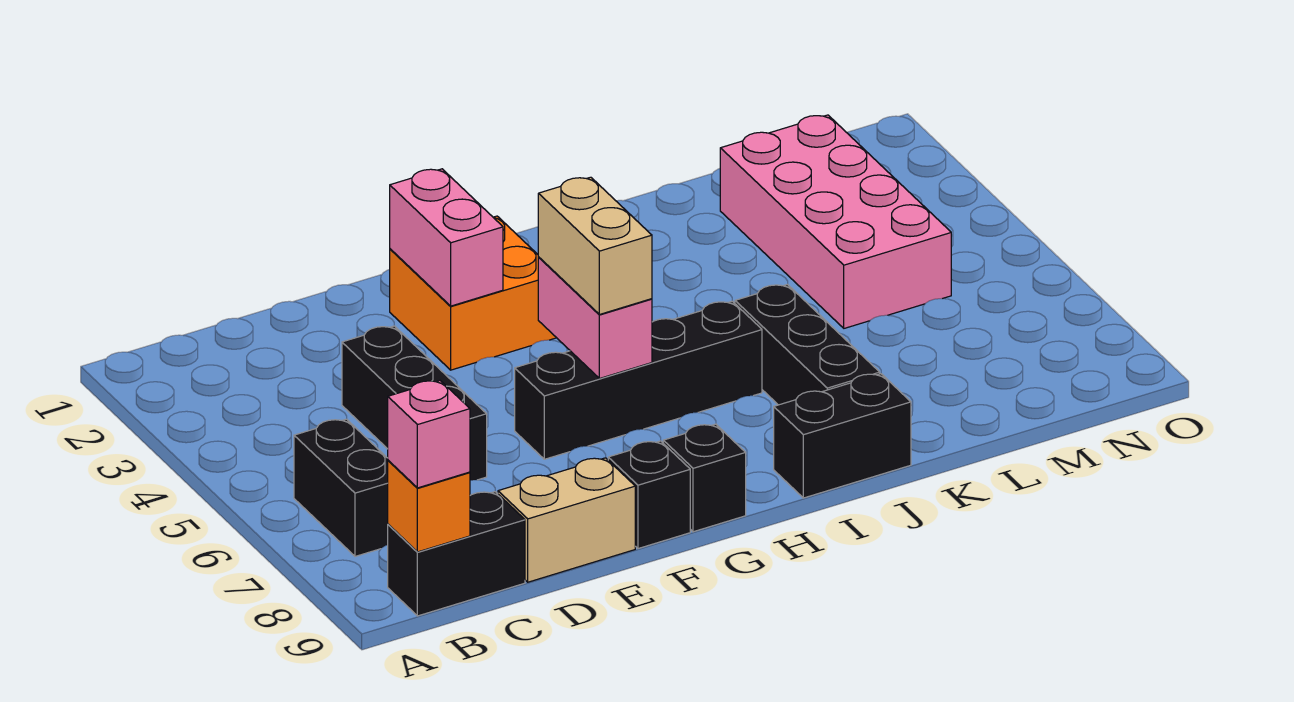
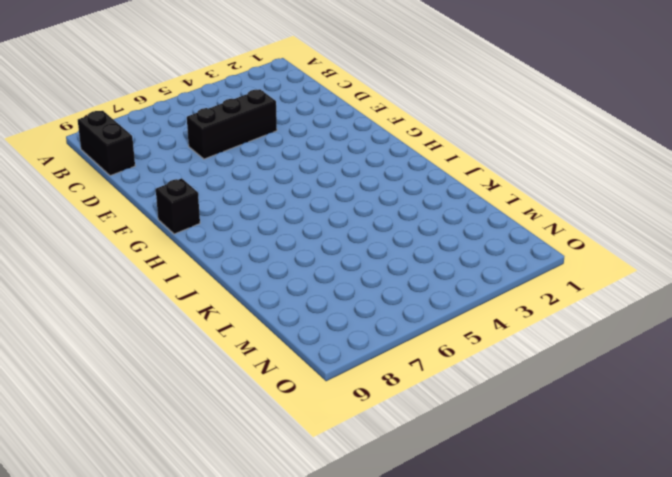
none -> black 1x2 brick [294,419,388,556]
none -> tan 1x2 brick [498,458,635,582]
none -> orange 2x2 brick [390,216,556,370]

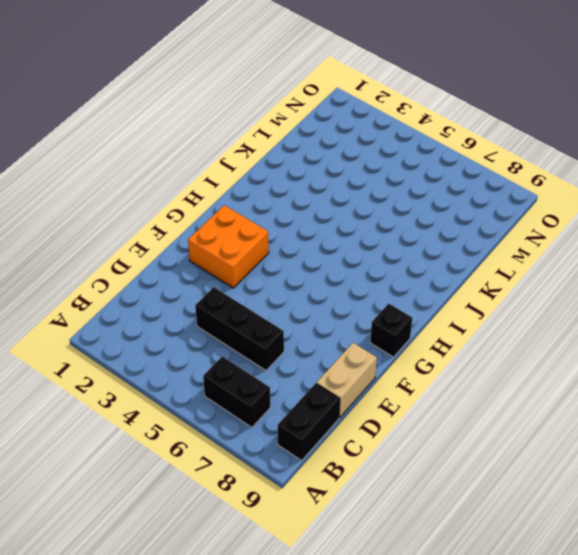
none -> black 1x4 brick [515,301,762,459]
none -> black 1x1 brick [608,441,690,549]
none -> black 1x2 brick [774,374,911,498]

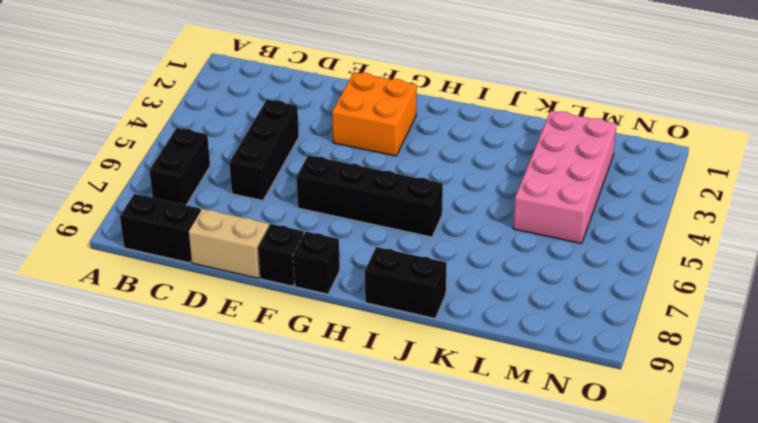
none -> black 1x3 brick [735,284,880,405]
none -> orange 1x1 brick [388,460,470,552]
none -> pink 1x2 brick [390,169,503,306]

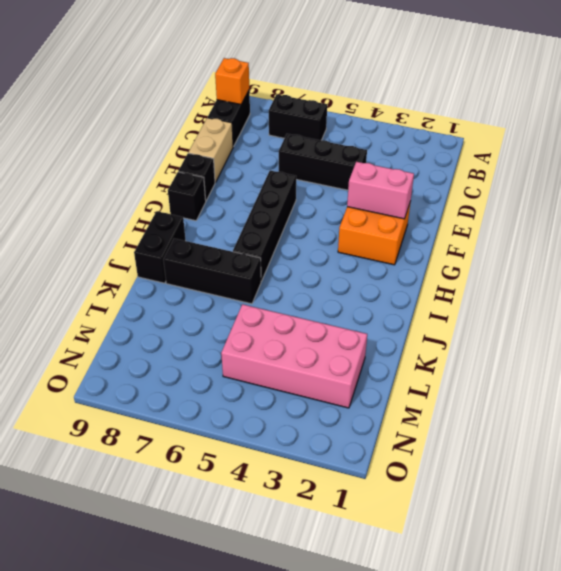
none -> pink 1x2 brick [538,258,652,379]
none -> pink 1x1 brick [388,381,470,488]
none -> tan 1x2 brick [538,177,652,314]

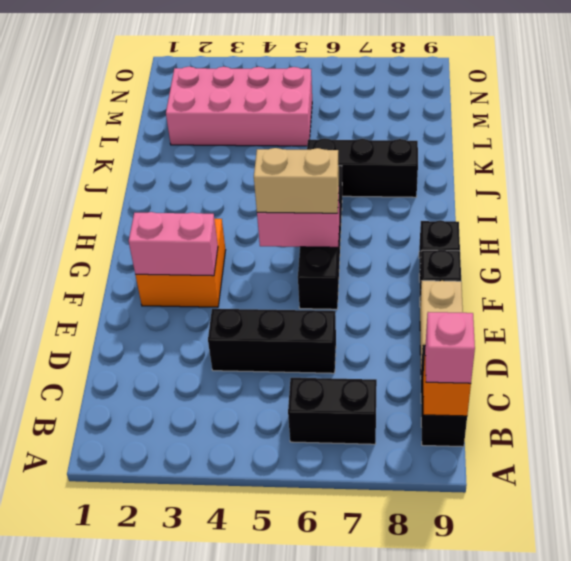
none -> black 1x2 brick [774,374,911,498]

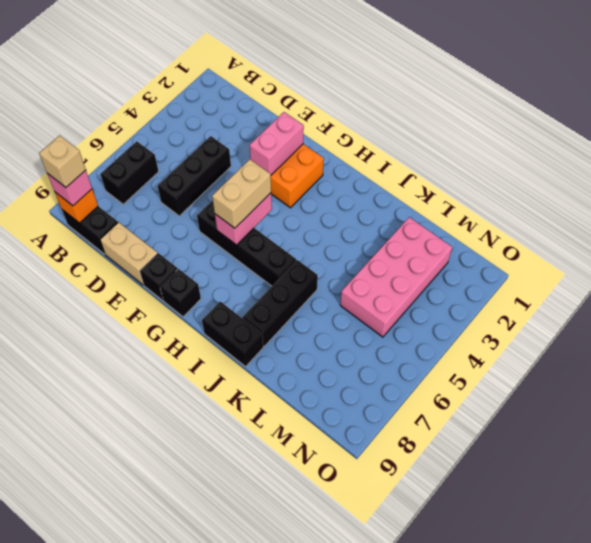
tan 1x1 brick [39,135,86,187] -> none

